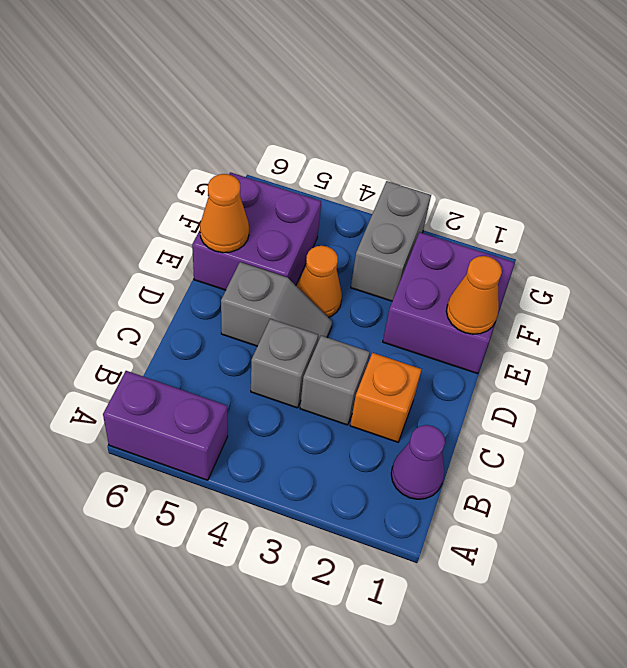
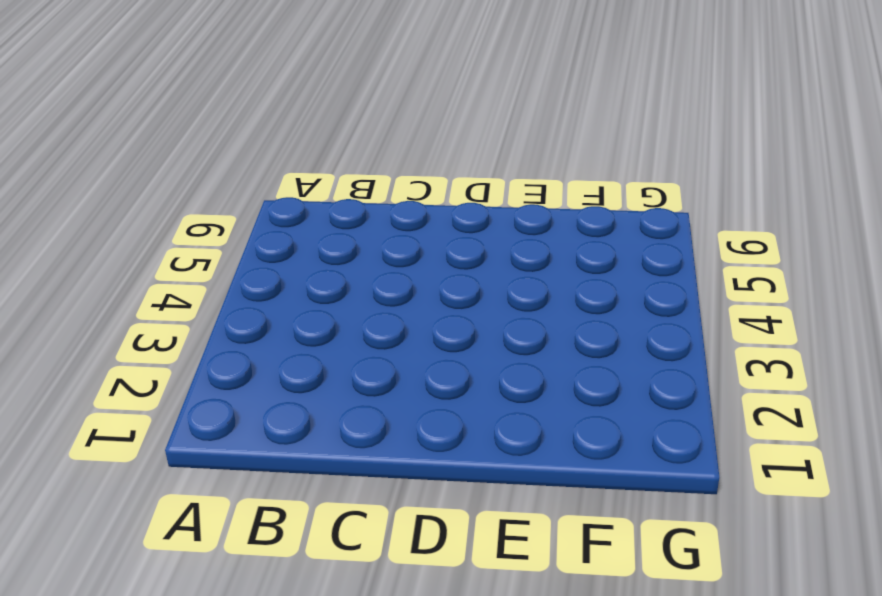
none -> purple 1x2 brick [103,371,228,480]
none -> purple 1x1 cone [391,425,445,499]
none -> orange 1x1 brick [350,353,422,442]

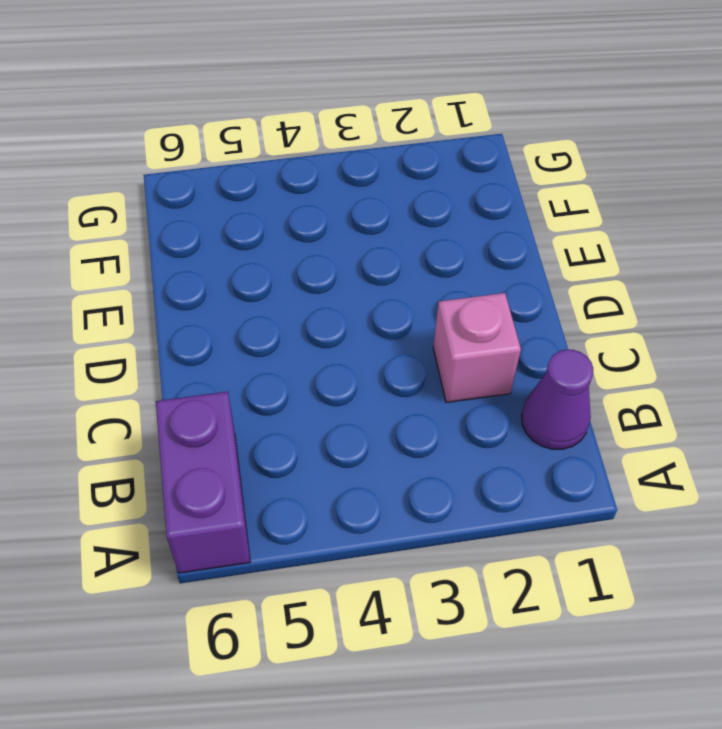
purple 1x2 brick [156,392,250,573] -> purple 1x2 brick turned to [103,371,228,480]
pink 1x1 brick [433,293,521,402] -> orange 1x1 brick [350,353,422,442]
none -> grey 1x1 brick [300,336,370,425]
none -> grey 1x1 brick [251,319,318,408]
none -> grey 1x2 slope [221,262,332,346]

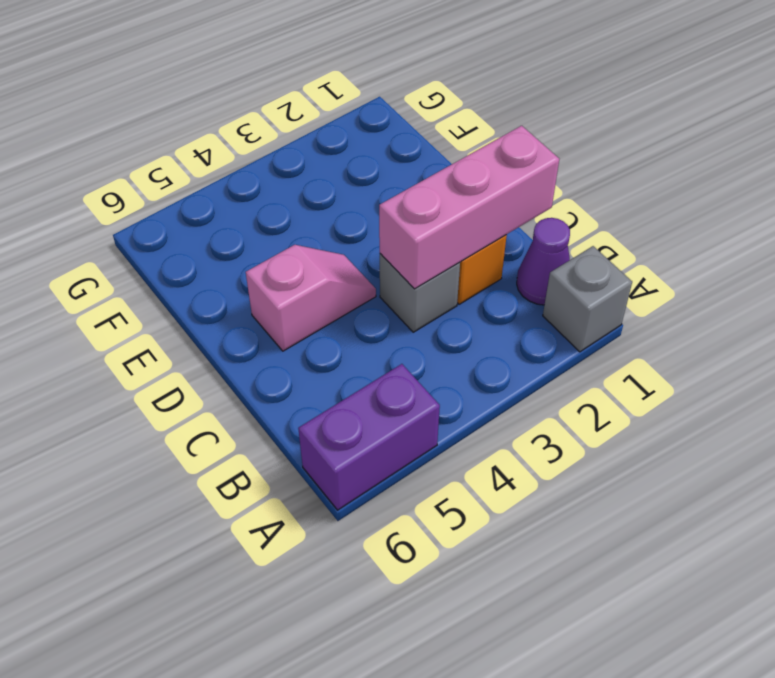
grey 1x1 brick [543,246,632,352] -> grey 1x1 brick moved to [251,319,318,408]
pink 1x3 brick [379,126,559,289] -> none
pink 1x2 slope [246,245,376,351] -> grey 1x2 slope [221,262,332,346]
none -> purple 2x2 brick [383,232,515,374]
none -> orange 1x1 cone [296,246,342,317]
none -> purple 2x2 brick [192,172,321,290]

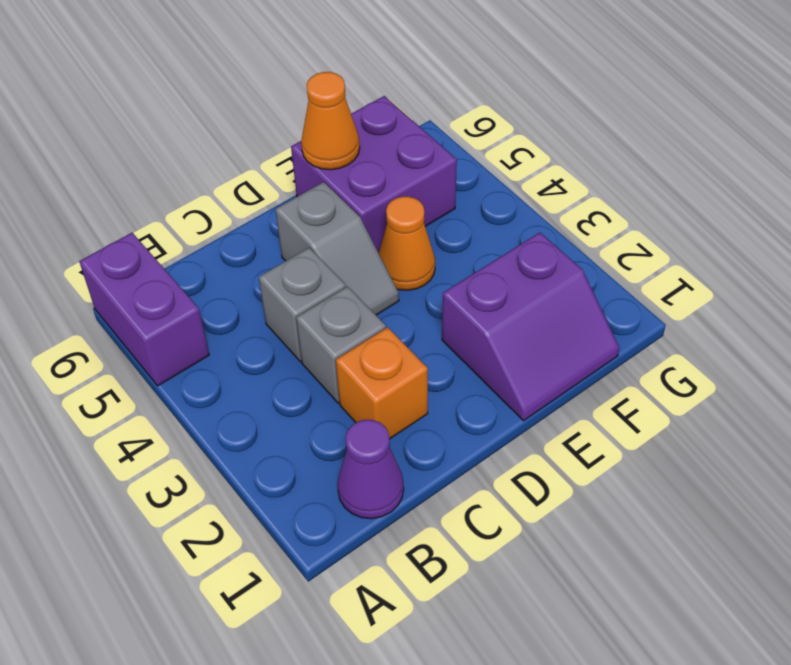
purple 2x2 slope [442,232,620,421] -> purple 2x2 brick [383,232,515,374]
none -> grey 1x2 brick [351,181,431,301]
none -> orange 1x1 cone [446,256,502,334]

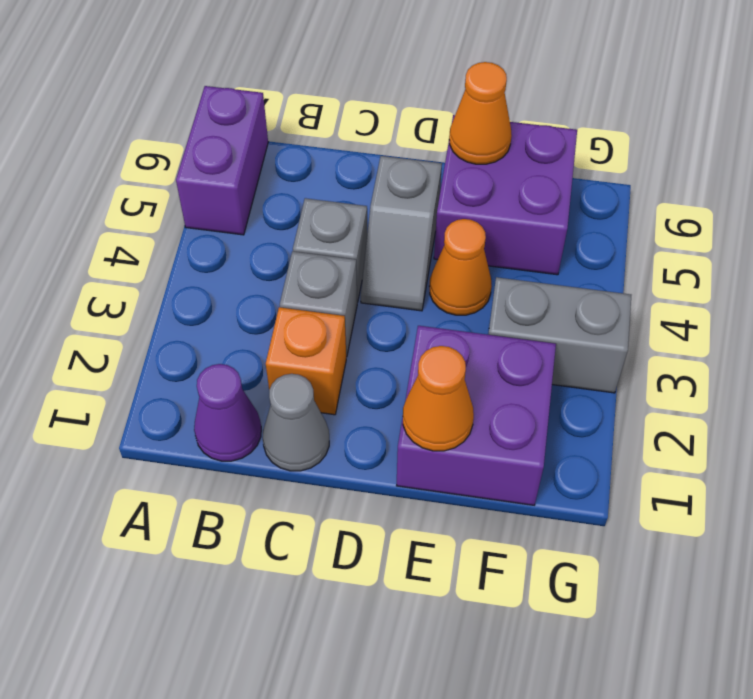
grey 1x1 cone [263,374,329,471] -> none

